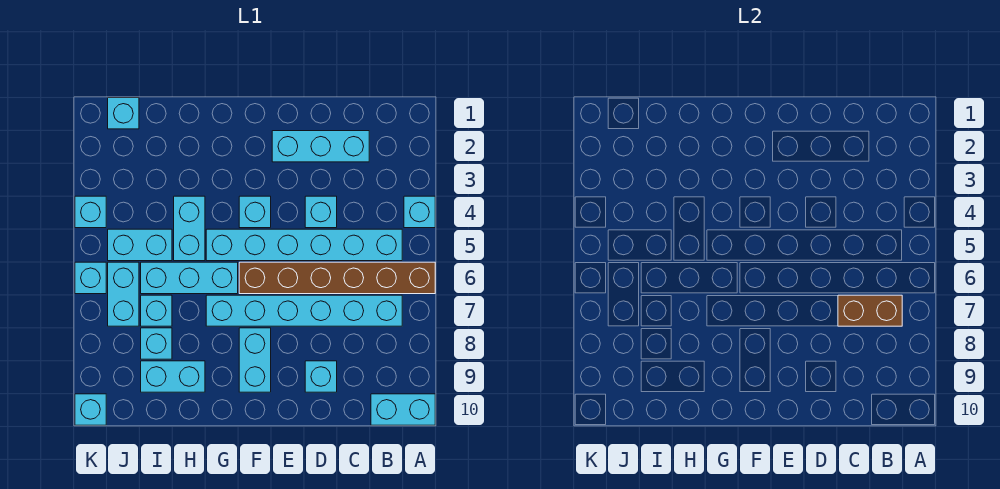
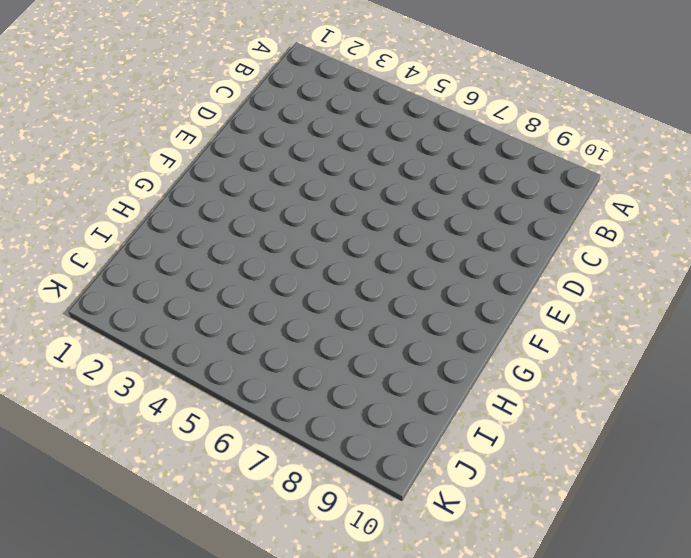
none -> cyan 1x1 brick [404,196,435,228]
none -> brown 1x6 brick [239,262,435,294]
none -> cyan 1x2 brick [371,394,435,425]

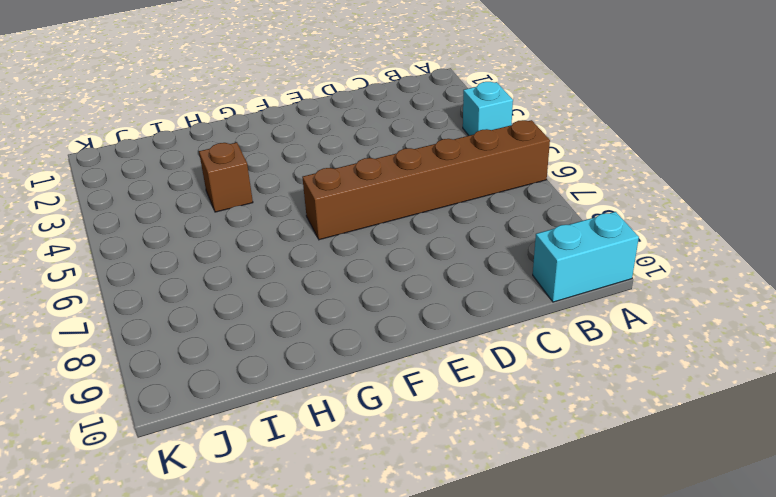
brown 1x1 brick [199,142,253,212] -> cyan 1x2 brick [174,196,205,261]
none -> cyan 1x6 brick [206,229,402,261]
none -> cyan 1x6 brick [206,295,402,326]
none -> cyan 1x3 brick [272,131,369,162]

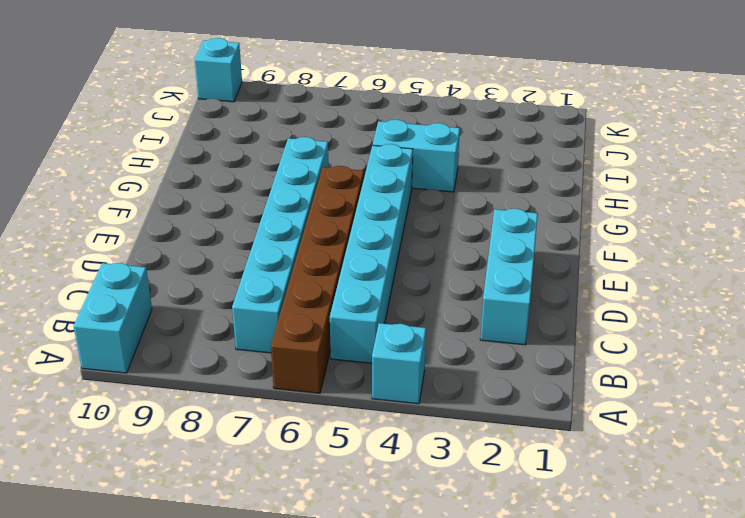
none -> cyan 1x1 brick [305,196,337,228]
none -> cyan 1x1 brick [305,361,337,392]
none -> cyan 1x1 brick [239,196,271,228]

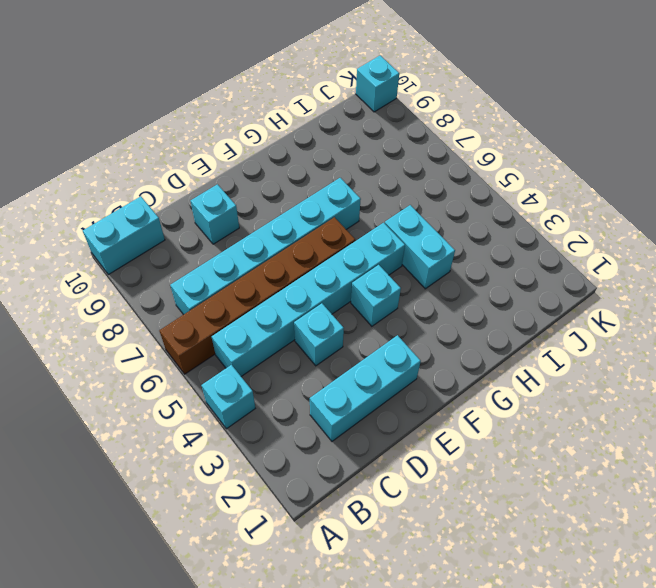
none -> cyan 1x2 brick [239,328,271,392]
none -> cyan 1x3 brick [141,262,238,294]
none -> cyan 1x2 brick [141,361,205,392]

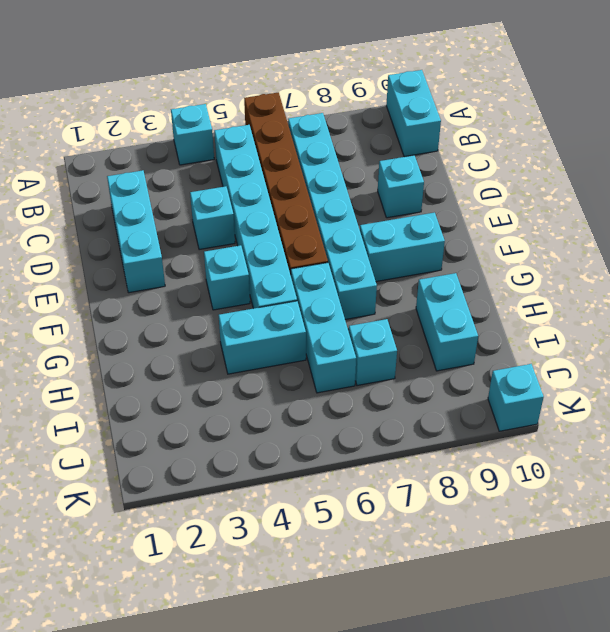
none -> cyan 1x2 brick [108,229,172,261]
none -> cyan 1x1 brick [141,328,172,359]
none -> cyan 1x1 brick [108,98,139,129]

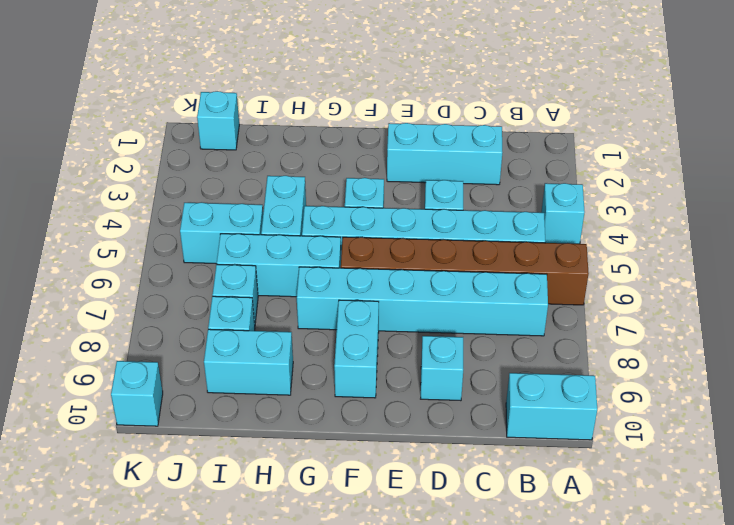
none -> cyan 1x2 brick [108,262,139,326]
none -> cyan 1x1 brick [75,196,106,228]
none -> cyan 1x1 brick [75,262,106,294]

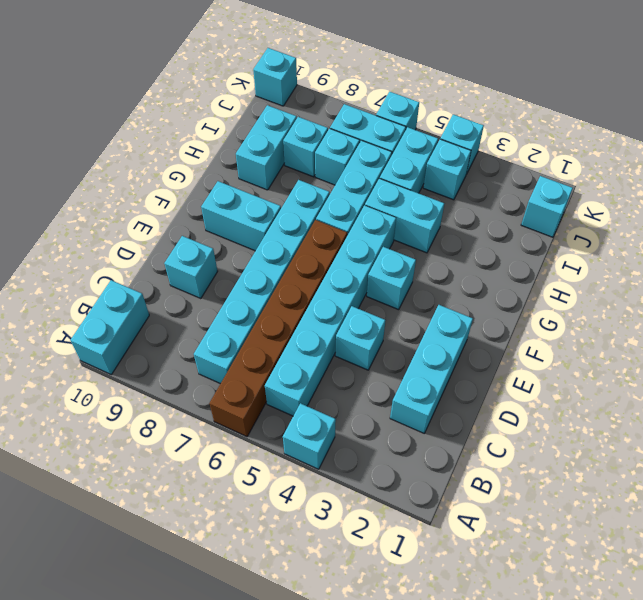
cyan 1x1 brick [423,139,471,200] -> none
none -> brown 1x2 brick [838,295,902,326]

